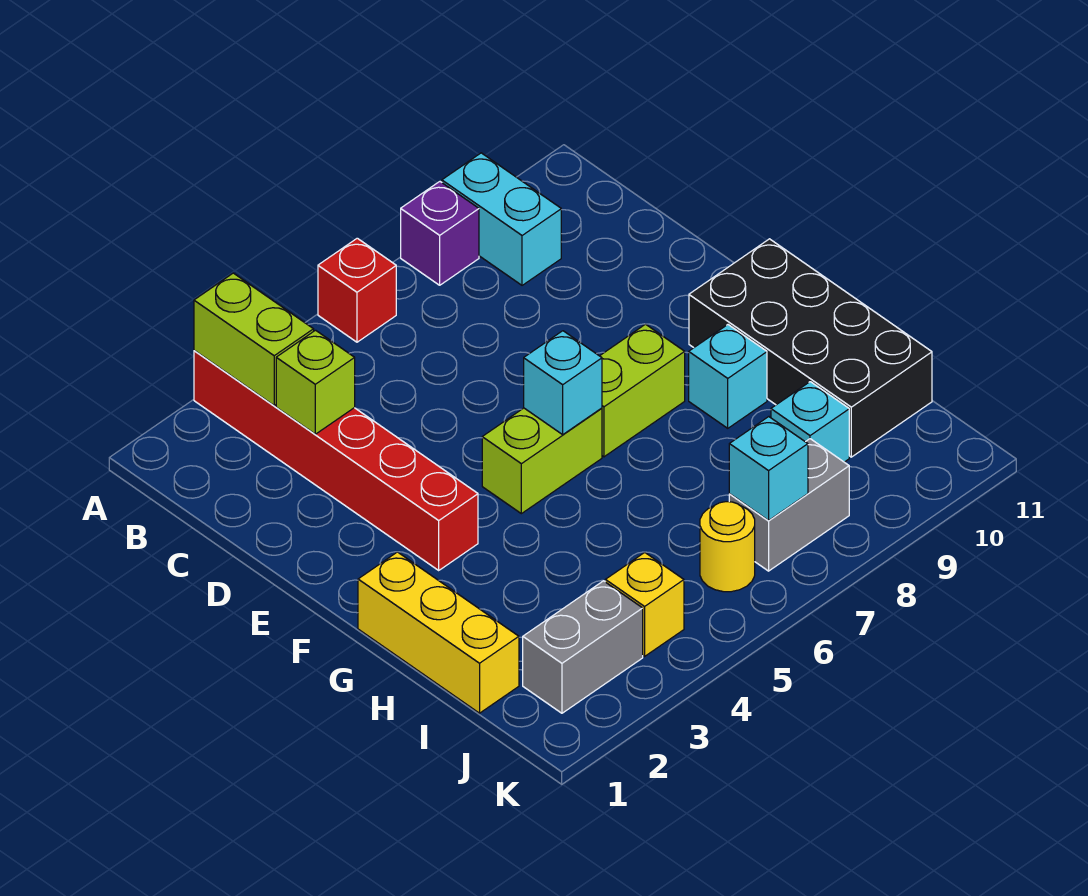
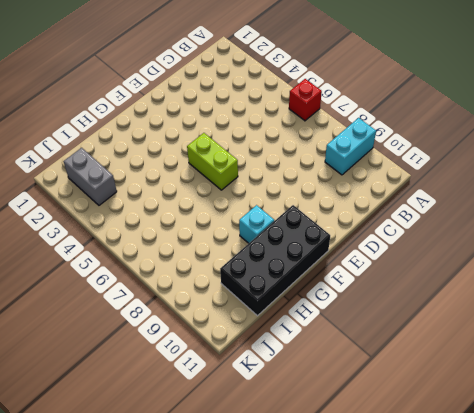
none -> red 1x6 brick [194,351,478,570]
none -> purple 1x1 brick [401,182,479,285]
none -> lime 1x2 brick [600,324,685,457]

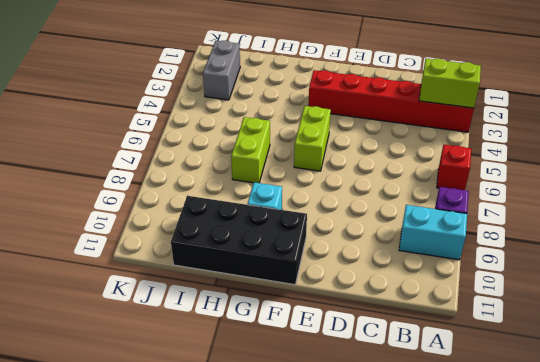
lime 1x2 brick [231,117,270,183] -> lime 1x2 brick moved to [600,324,685,457]
none -> yellow 1x3 brick [358,552,519,713]
none -> cyan 1x1 brick [771,382,849,462]
none -> yellow 1x1 brick [605,553,684,656]

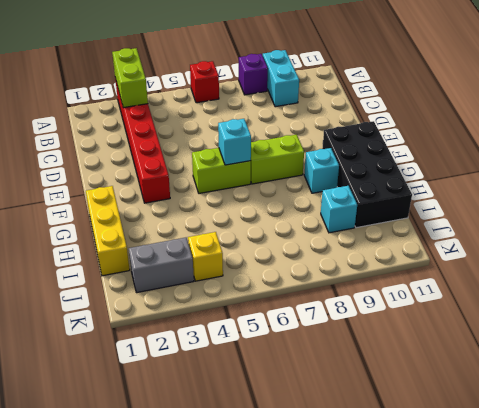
none -> yellow 1x1 round brick [700,502,755,592]
none -> grey 1x2 brick [729,439,849,571]
none -> lime 1x1 brick [276,330,355,434]

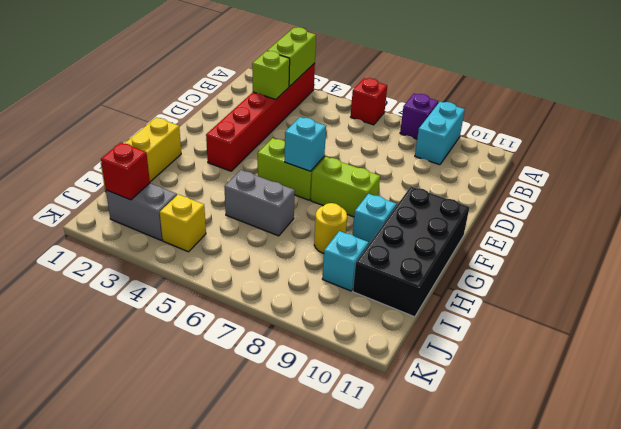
grey 1x2 brick [224,170,295,236] -> grey 1x2 brick moved to [729,439,849,571]
yellow 1x1 round brick [314,203,347,253] -> yellow 1x1 round brick moved to [700,502,755,592]
red 1x1 brick [101,143,150,200] -> none
none -> cyan 1x1 brick [729,417,808,520]

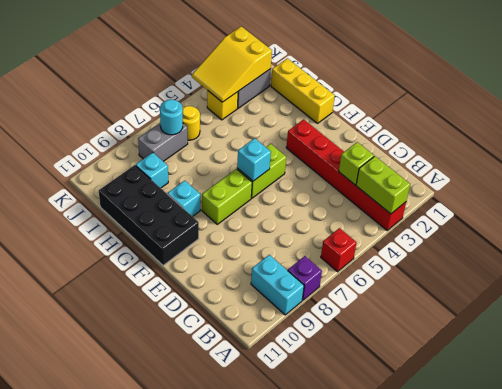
yellow 2x3 slope [192,26,272,102] -> none
cyan 1x1 round brick [160,100,183,135] -> cyan 1x1 brick [729,417,808,520]

